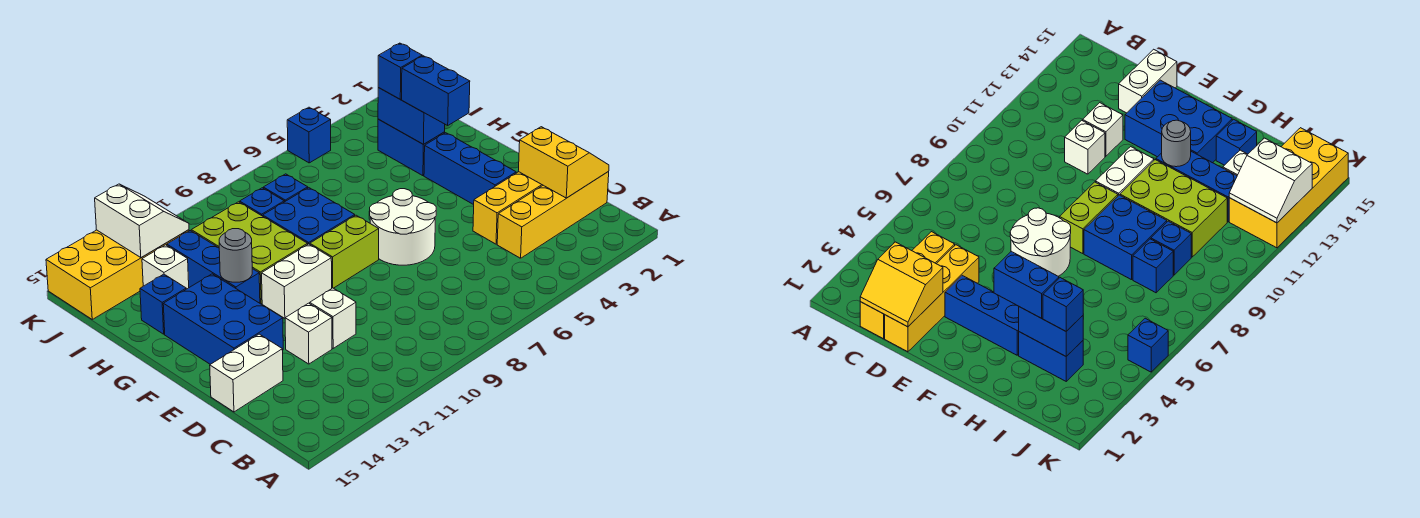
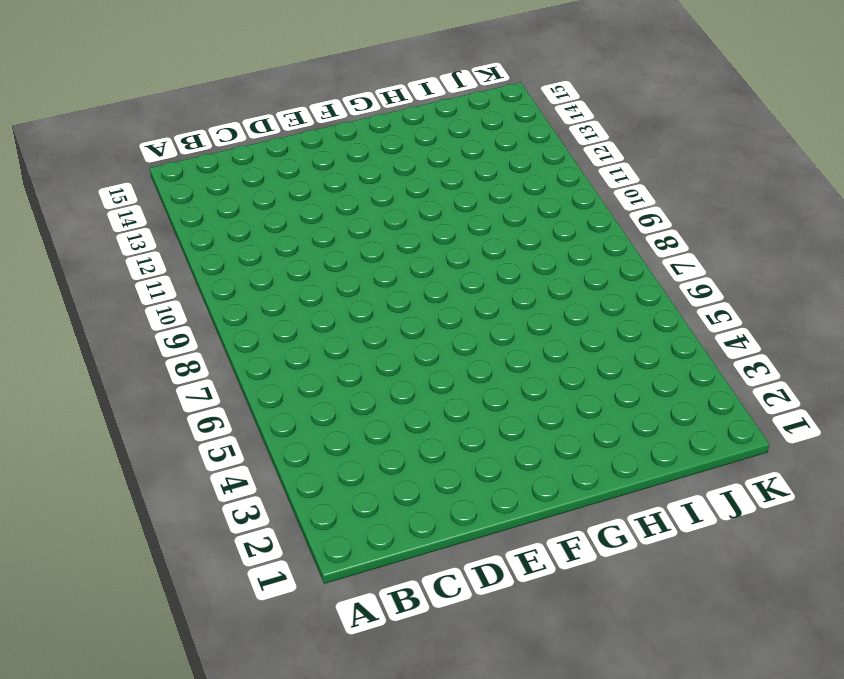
none -> yellow 1x4 brick [497,172,609,258]
none -> yellow 1x4 brick [473,172,543,244]
none -> white 1x1 brick [309,288,356,348]

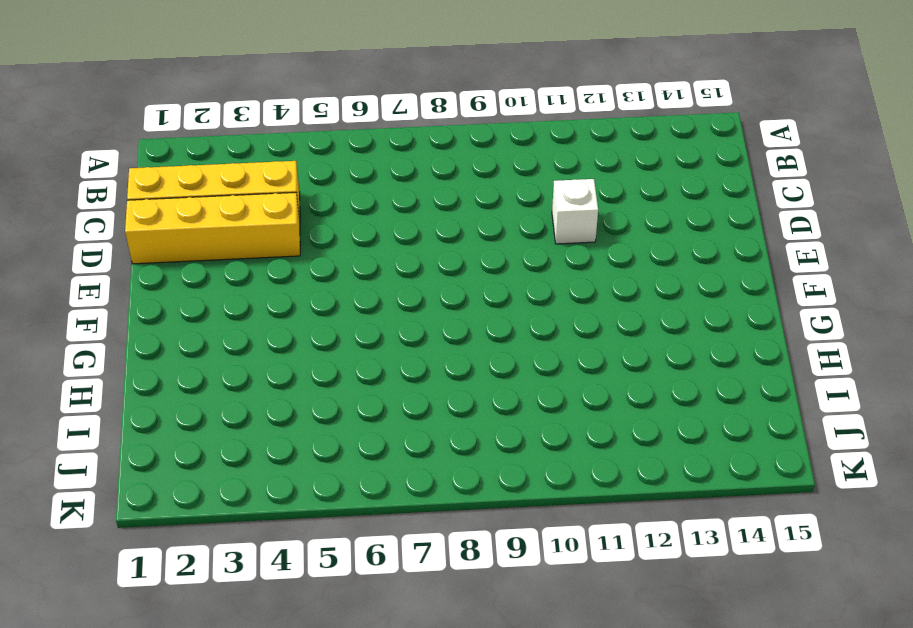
none -> white 1x1 brick [285,303,332,364]
none -> white 1x2 brick [210,334,283,412]
none -> blue 1x3 brick [424,133,516,205]

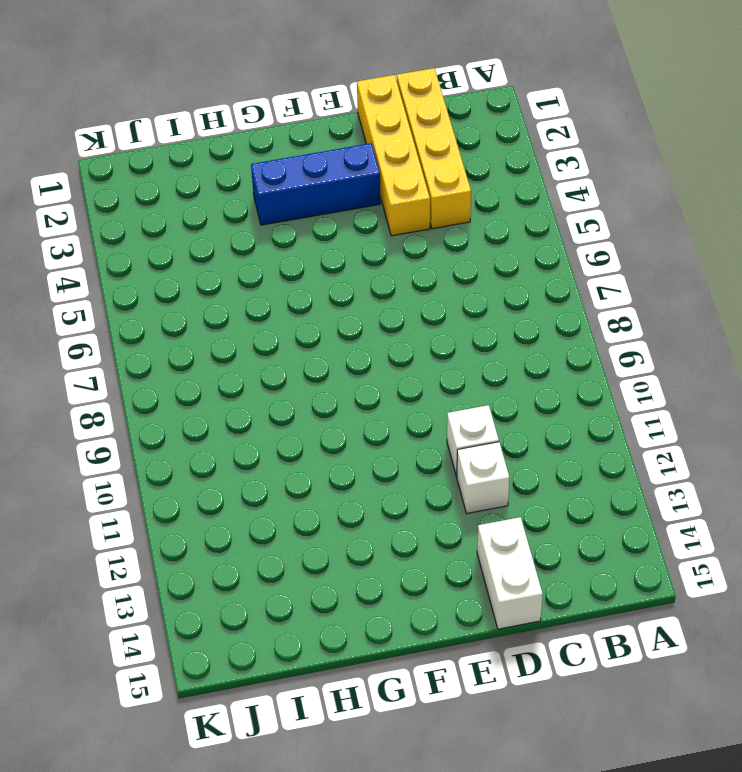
none -> white 2x2 round brick [370,189,436,265]
none -> blue 2x3 brick [163,274,283,364]
none -> lime 1x2 brick [310,215,379,288]

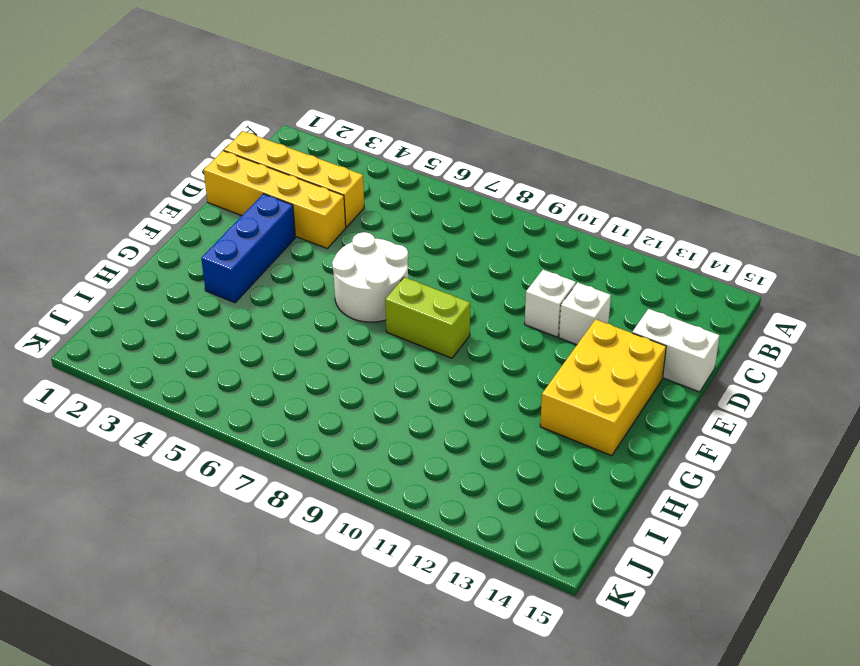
yellow 2x3 brick [540,319,666,456] -> blue 2x3 brick [163,274,283,364]
none -> white 1x2 brick [262,244,332,318]
none -> blue 2x2 brick [263,188,355,244]
none -> lime 2x3 brick [191,202,308,304]

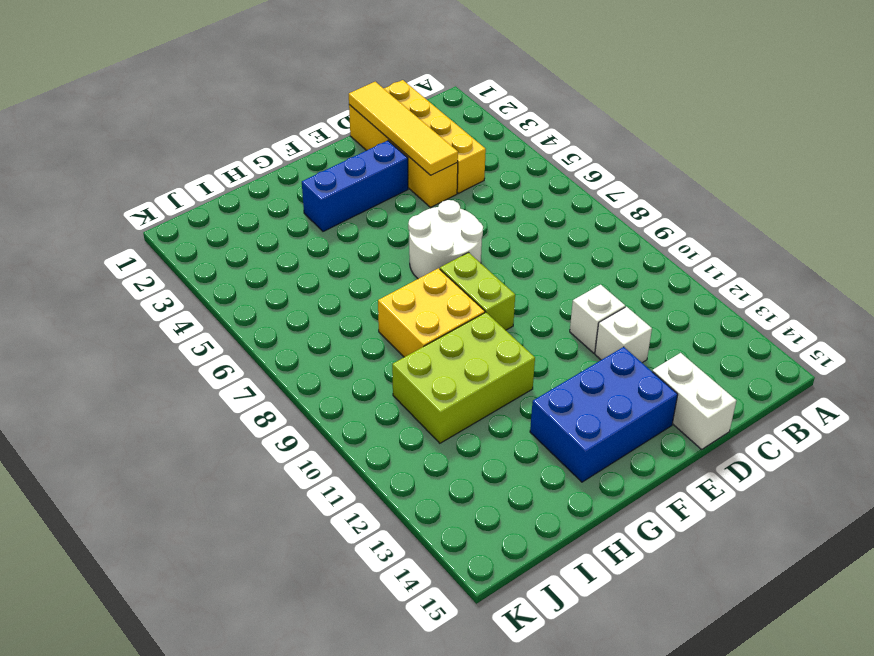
yellow 1x4 tile [349,82,458,175] -> yellow 2x2 slope [518,127,609,198]
yellow 2x2 brick [378,268,485,357] -> blue 2x2 brick [263,188,355,244]
none -> white 1x2 brick [262,244,332,318]
none -> blue 1x3 brick [167,231,260,303]
none -> blue 1x2 brick [378,119,445,176]

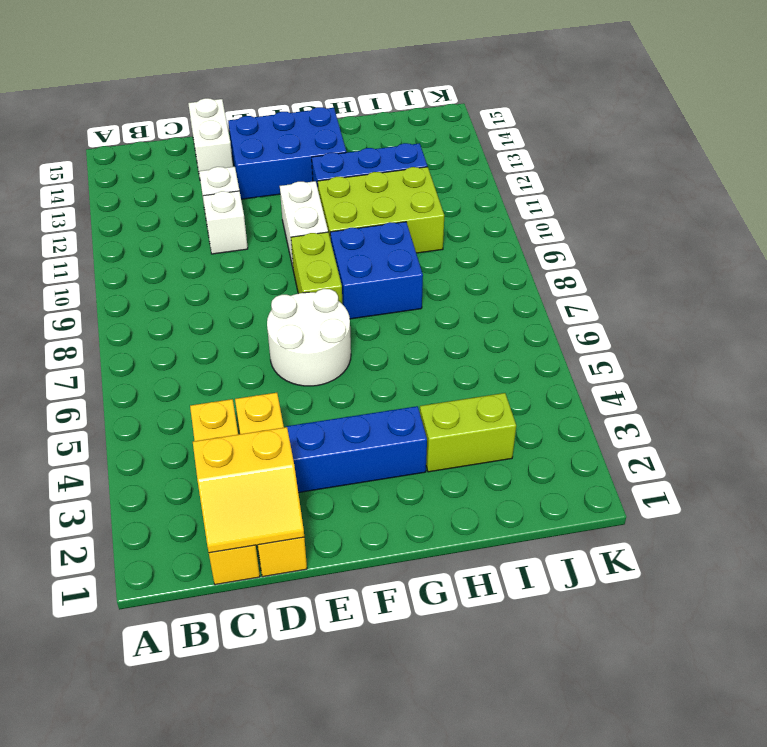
lime 1x2 brick [420,393,516,472] -> blue 1x2 brick [378,119,445,176]
none -> blue 1x1 brick [140,274,186,334]
none -> blue 1x1 brick [263,174,308,202]
none -> blue 1x1 brick [240,188,284,216]

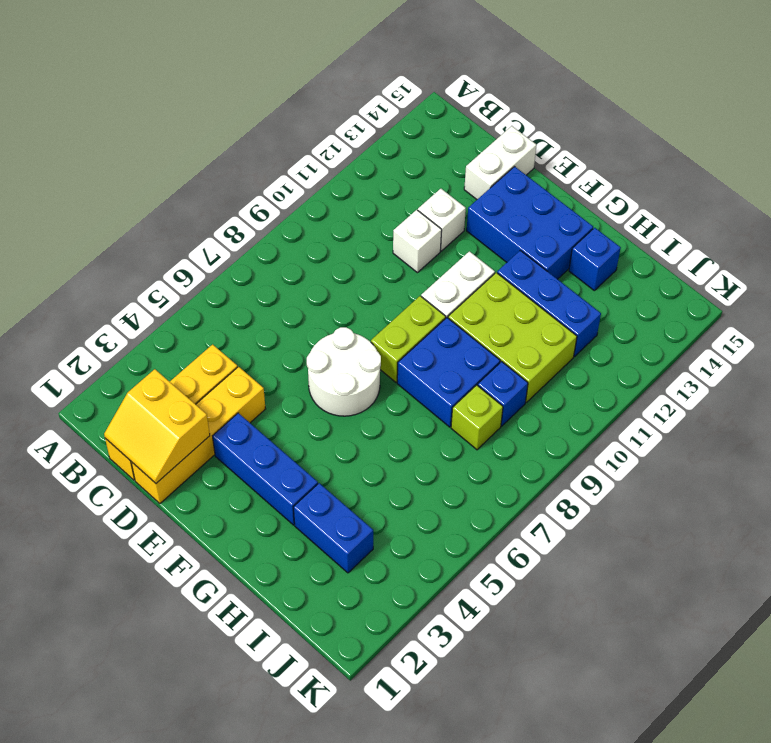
lime 1x1 brick [451,385,503,450] -> blue 1x1 brick [263,174,308,202]
none -> white 1x1 brick [142,245,189,289]
none -> yellow 2x4 brick [46,230,189,319]
none -> blue 1x1 brick [287,107,331,163]

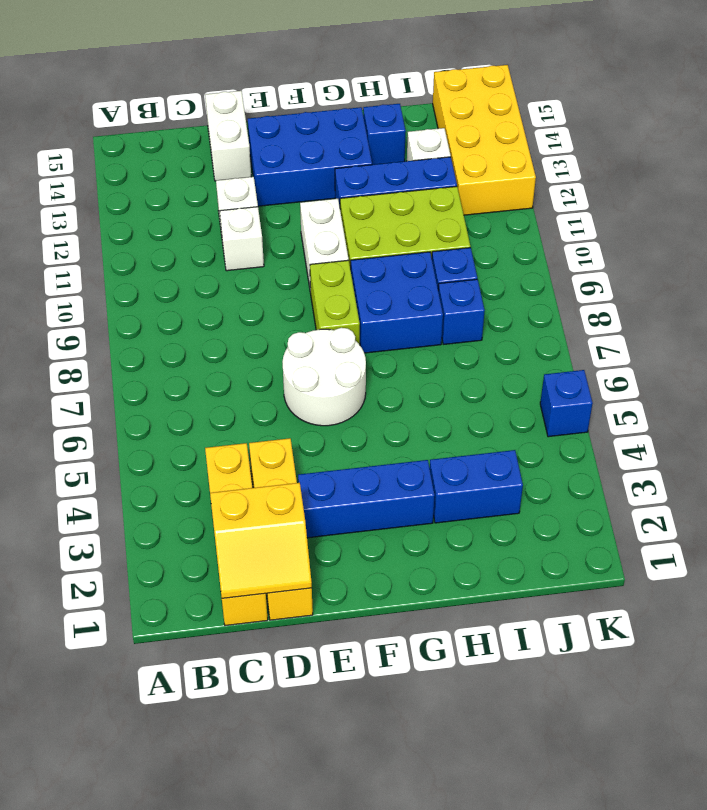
none -> grey 1x1 round brick [219,229,252,282]
none -> blue 1x2 brick [378,88,445,144]
none -> white 2x2 slope [95,184,189,258]

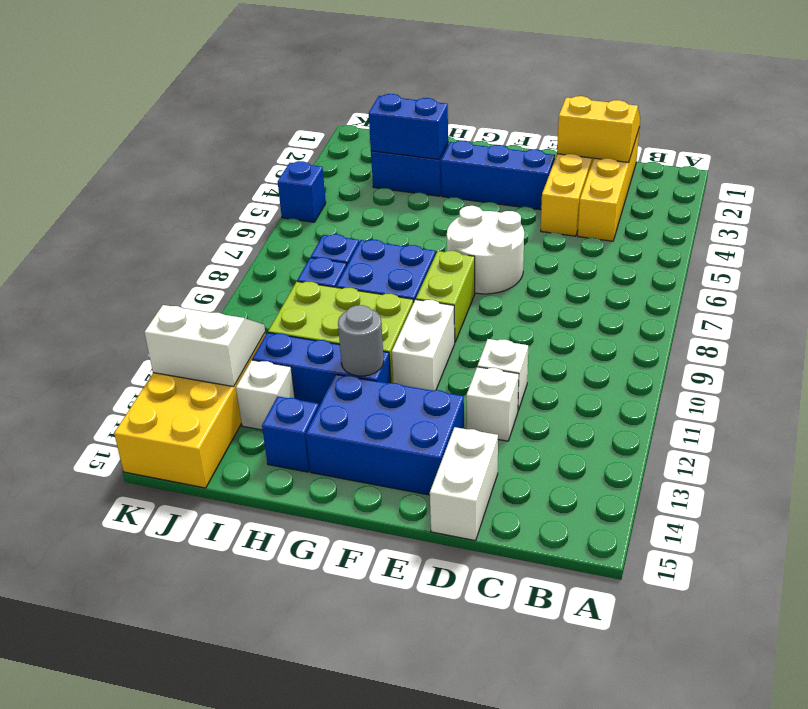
none -> blue 1x2 brick [402,56,470,125]
none -> blue 1x1 brick [378,43,422,99]

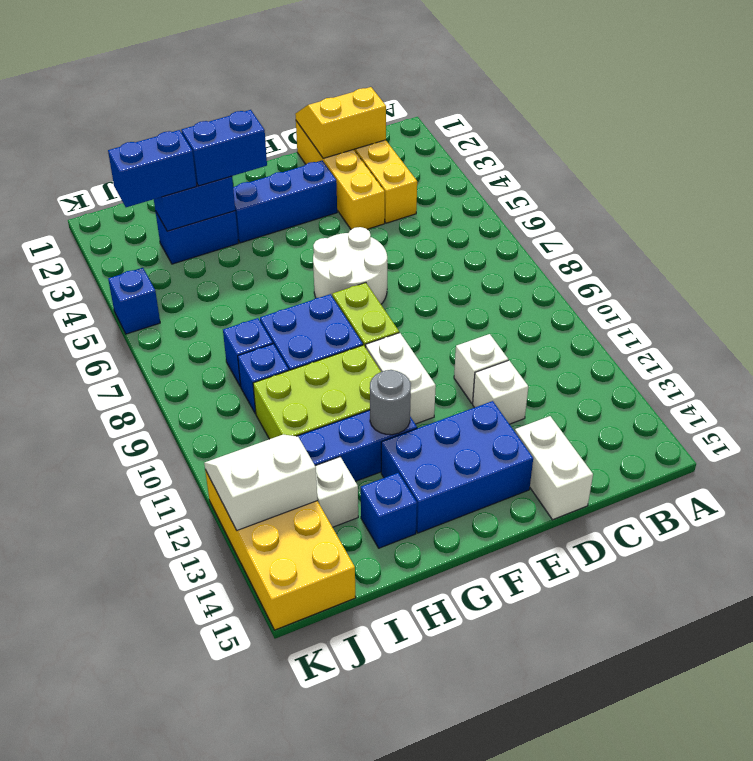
blue 1x2 brick [108,130,197,207] -> blue 1x1 brick [378,43,422,99]

